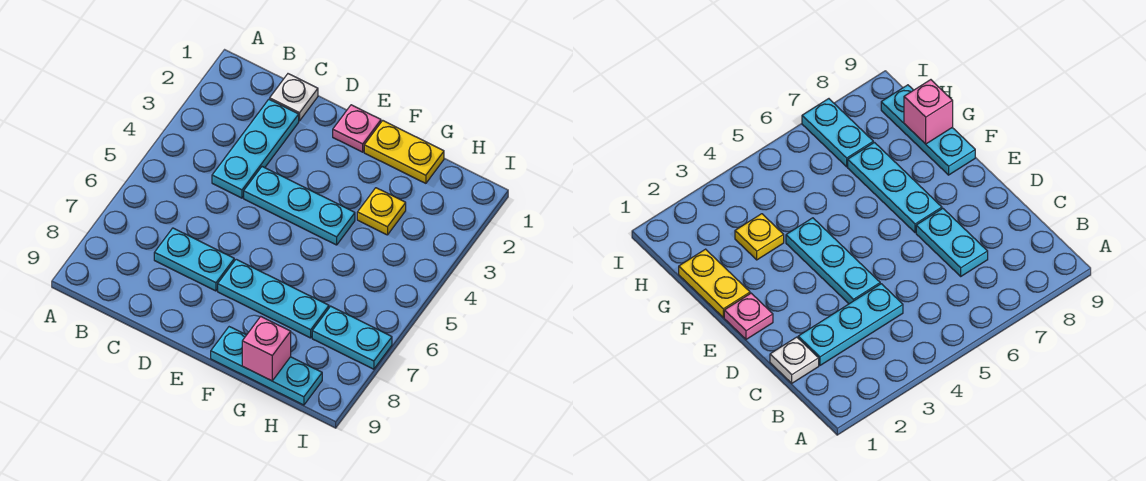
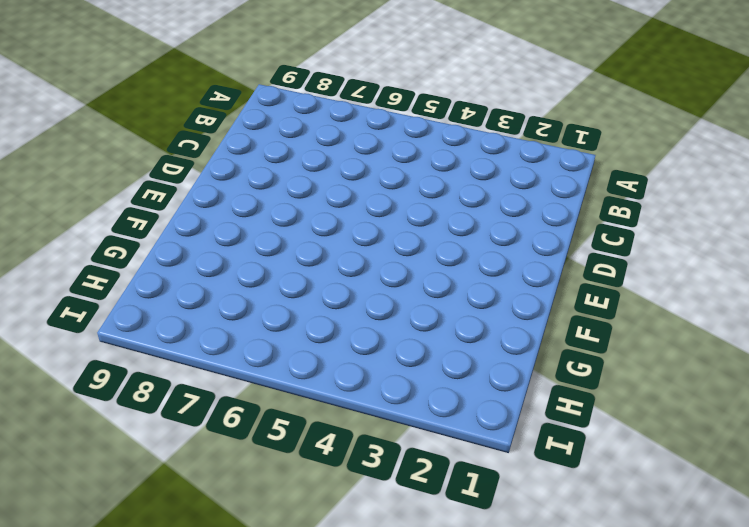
none -> white 1x1 plate [270,74,318,121]
none -> cyan 1x3 plate [212,99,299,198]

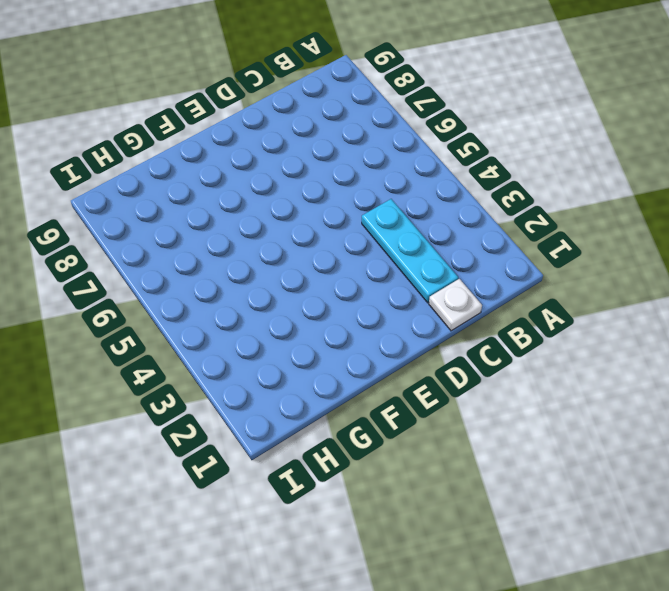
none -> cyan 1x2 plate [154,228,234,291]
none -> cyan 1x3 plate [244,167,355,245]

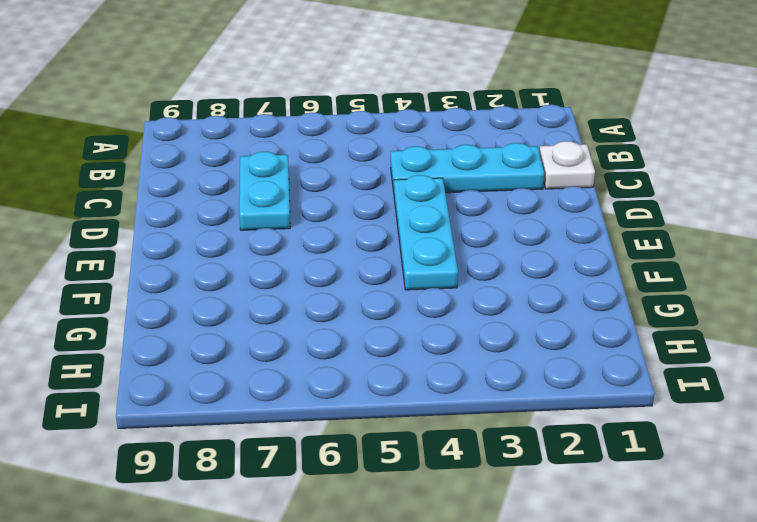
none -> pink 1x1 plate [333,105,381,152]
none -> cyan 1x3 plate [218,259,329,338]

